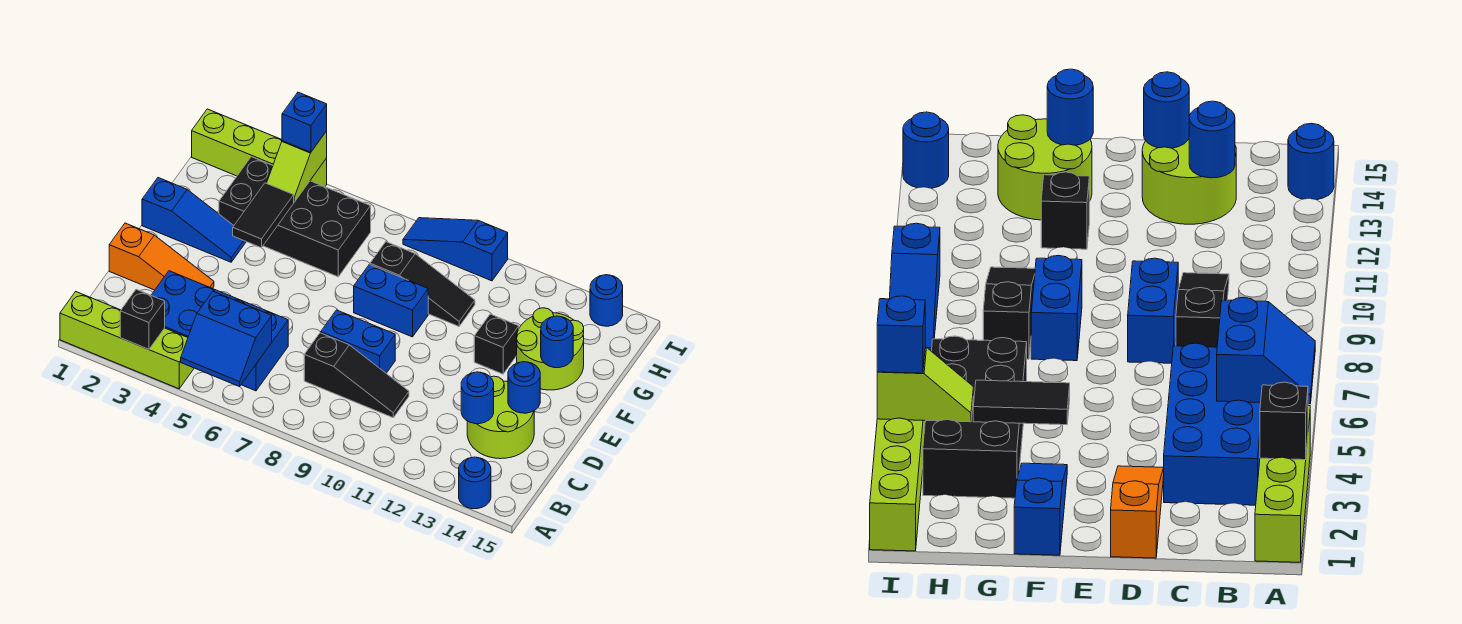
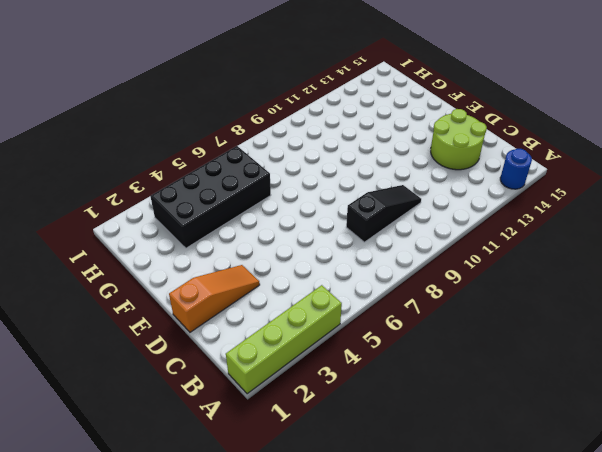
none -> blue 2x4 brick [151,271,288,391]
none -> blue 1x2 brick [321,310,395,373]
none -> blue 1x3 slope [142,178,246,262]

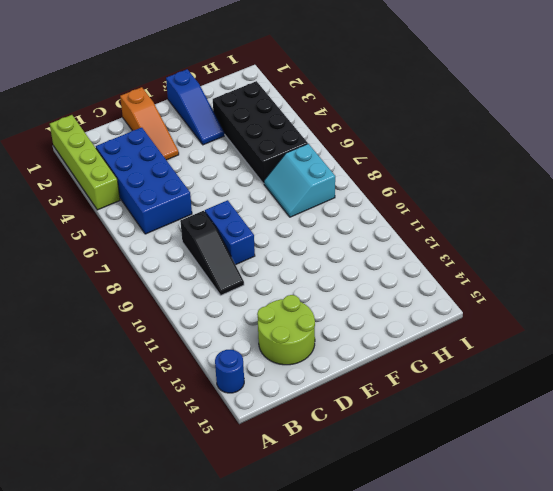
cyan 2x2 slope [264,144,335,217] -> black 1x3 slope [370,242,475,326]
none -> blue 1x2 brick [354,264,428,337]
none -> black 1x1 brick [474,314,519,374]
none -> lime 2x2 round brick [517,308,584,390]

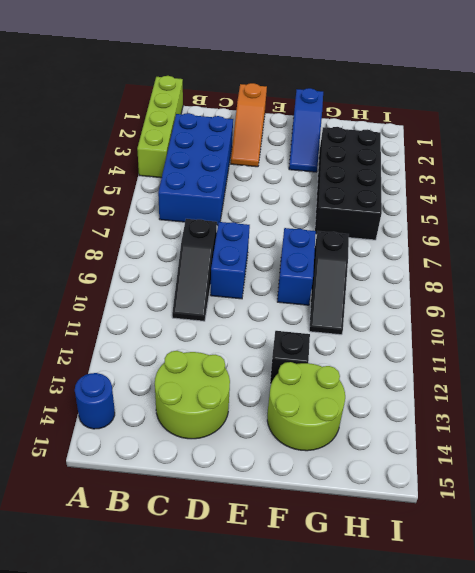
none -> lime 1x4 brick [192,109,327,187]
none -> blue 1x3 slope [403,218,508,281]
none -> blue 1x1 round brick [590,275,623,326]

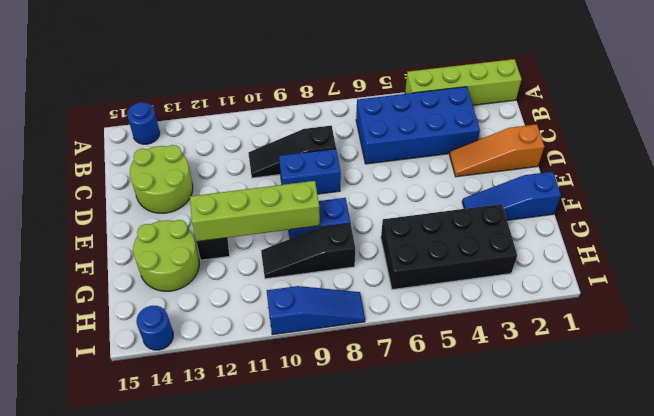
lime 1x4 brick [190,181,320,242] -> lime 1x4 brick moved to [192,109,327,187]
none -> black 1x1 brick [120,289,165,349]
none -> blue 2x2 slope [181,291,272,387]
none -> blue 1x1 round brick [461,372,494,424]

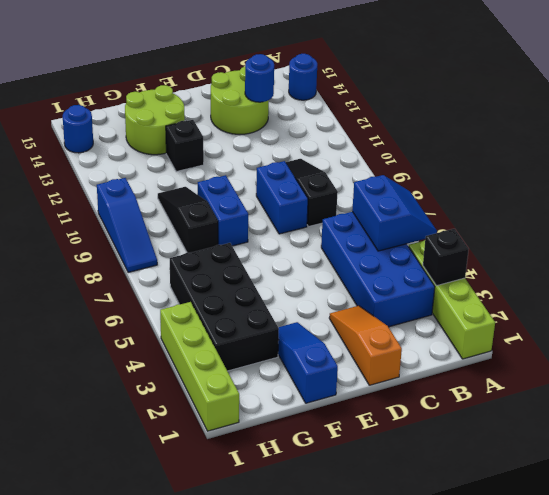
none -> blue 1x1 round brick [508,362,540,413]
none -> black 1x2 tile [233,183,294,248]
none -> blue 1x1 round brick [541,316,573,368]

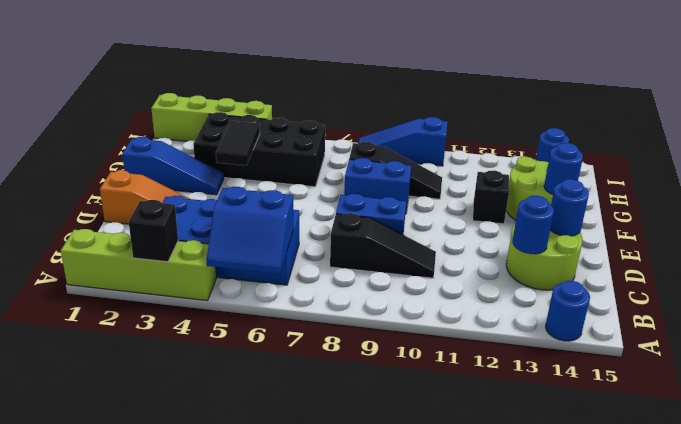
none -> lime 1x2 slope [267,131,327,202]
none -> blue 1x1 brick [282,92,327,152]

